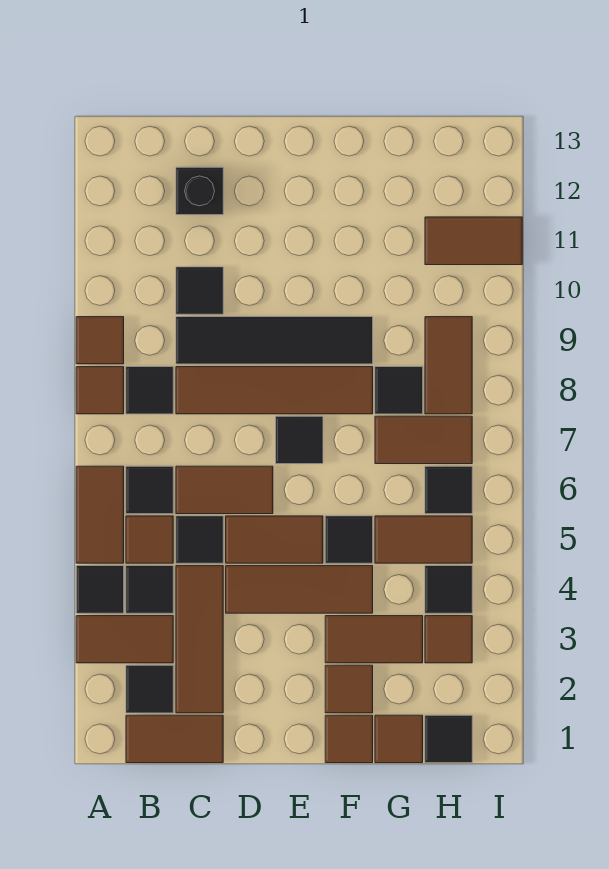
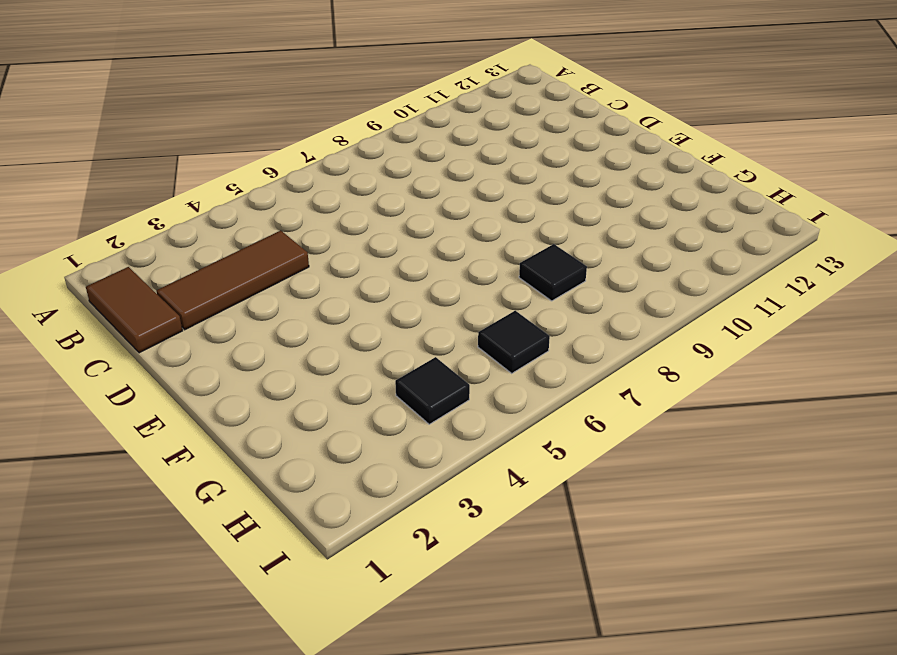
none -> brown 1x2 tile [76,616,173,663]
none -> black 1x1 tile [76,566,124,613]
none -> brown 1x2 tile [76,466,124,563]
none -> brown 1x1 tile [76,367,124,414]

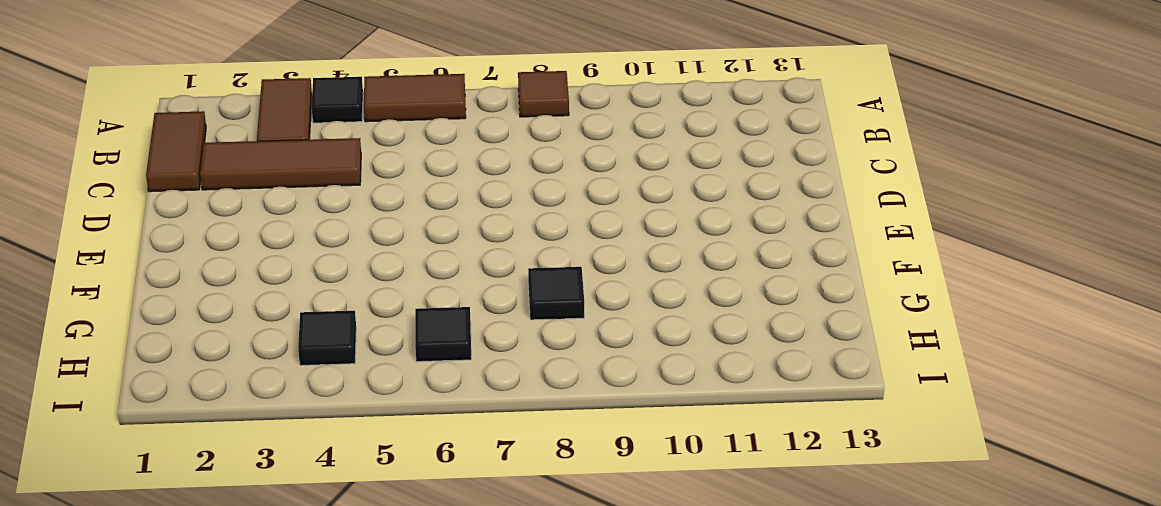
none -> brown 1x1 tile [76,317,124,364]
none -> black 1x1 tile [126,665,173,713]
none -> black 1x1 tile [126,566,173,613]
none -> brown 1x1 tile [126,516,173,563]

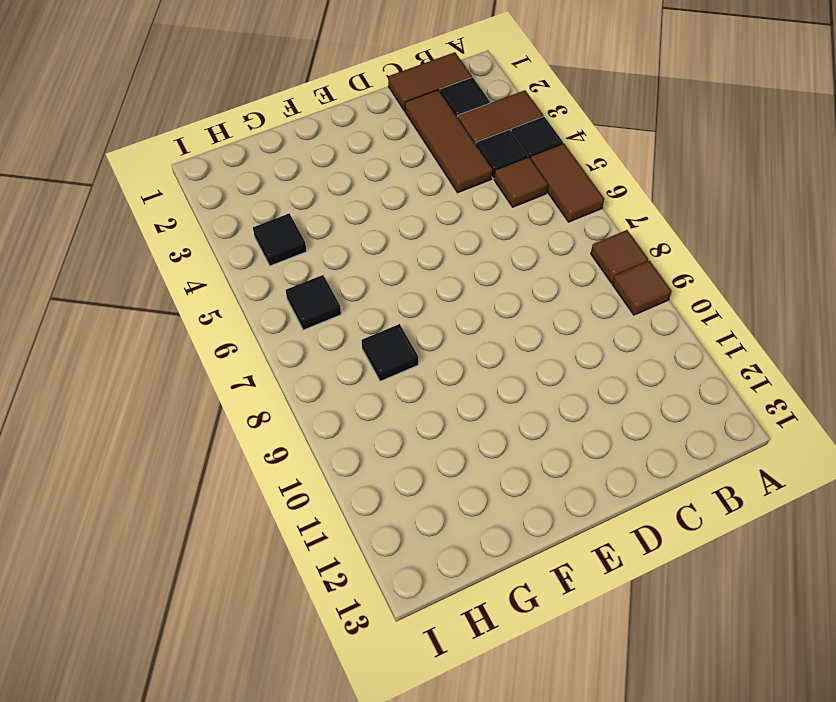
none -> black 1x1 tile [126,466,173,514]
none -> black 1x1 tile [126,367,173,414]
none -> black 1x1 tile [176,516,223,563]
none -> brown 1x2 tile [176,466,273,514]

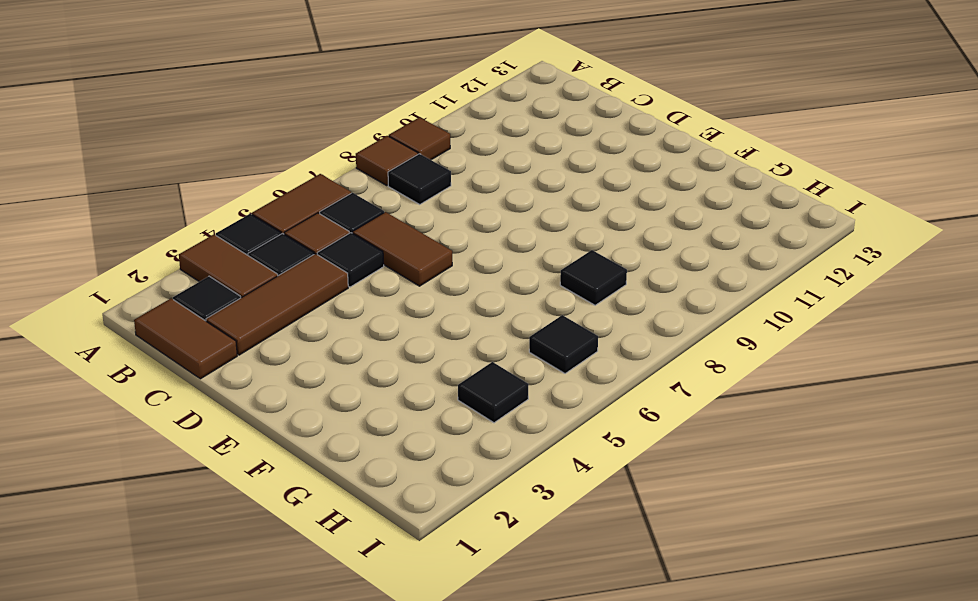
none -> brown 1x4 tile [176,367,373,414]
none -> black 1x4 tile [176,317,373,364]
none -> black 1x1 tile [176,267,223,314]
none -> black 1x1 brick [176,167,223,215]

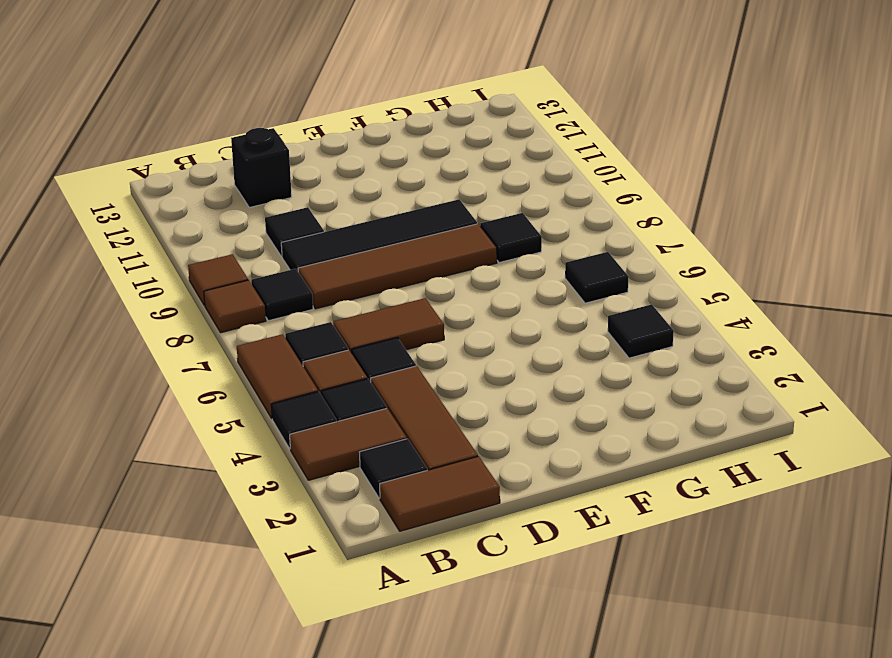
none -> brown 1x3 tile [226,566,373,613]
none -> brown 1x2 tile [226,516,323,563]
none -> black 1x1 tile [276,416,323,464]
none -> brown 1x1 tile [325,715,373,763]

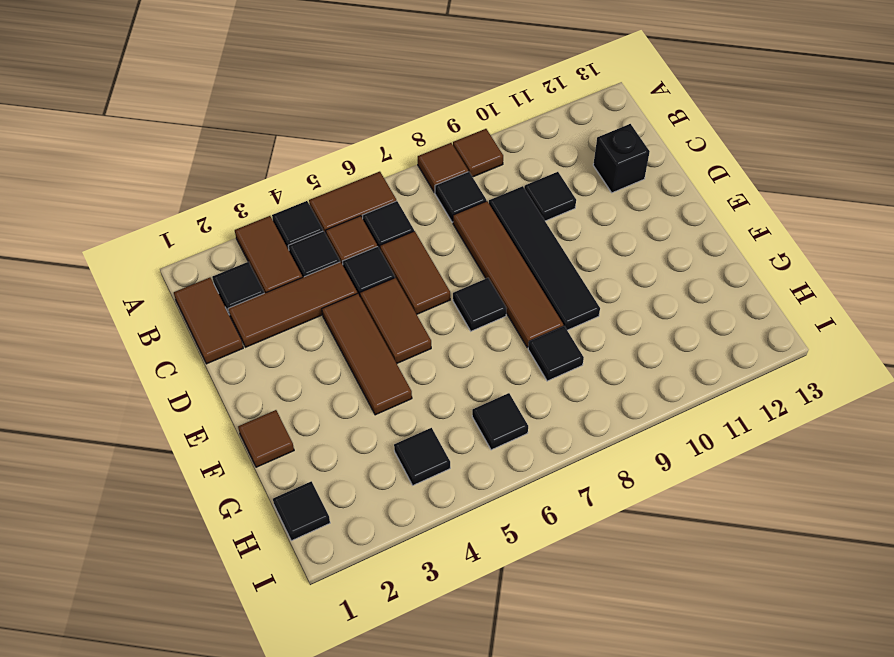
none -> brown 1x1 tile [325,665,373,713]
none -> brown 1x2 tile [325,616,423,663]
none -> black 1x1 tile [325,516,373,563]
none -> brown 1x1 tile [375,715,423,763]

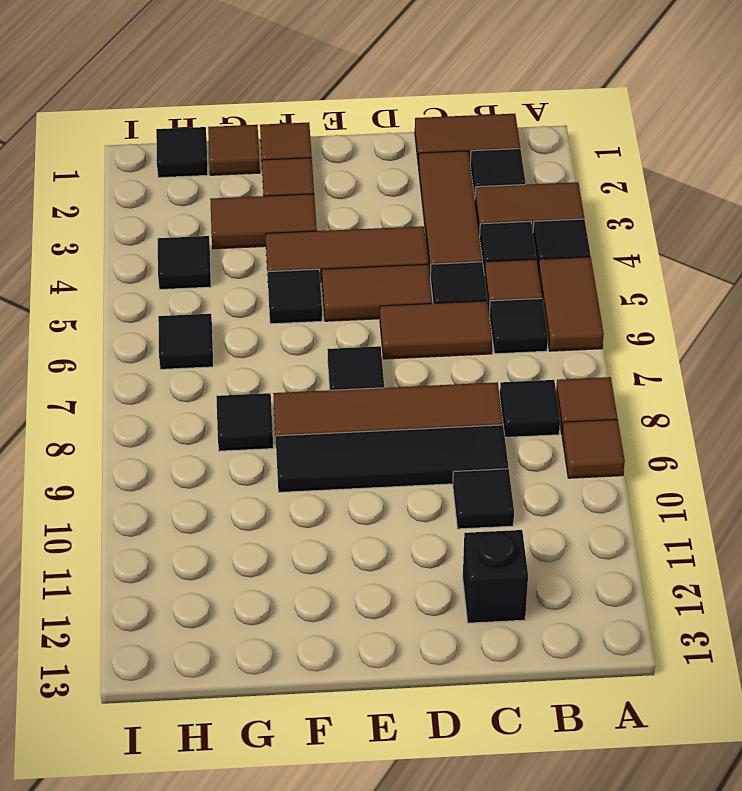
none -> brown 1x2 tile [375,516,472,563]
none -> brown 1x2 tile [375,416,472,464]
none -> brown 1x1 tile [425,616,472,663]
none -> brown 1x2 tile [425,317,472,414]

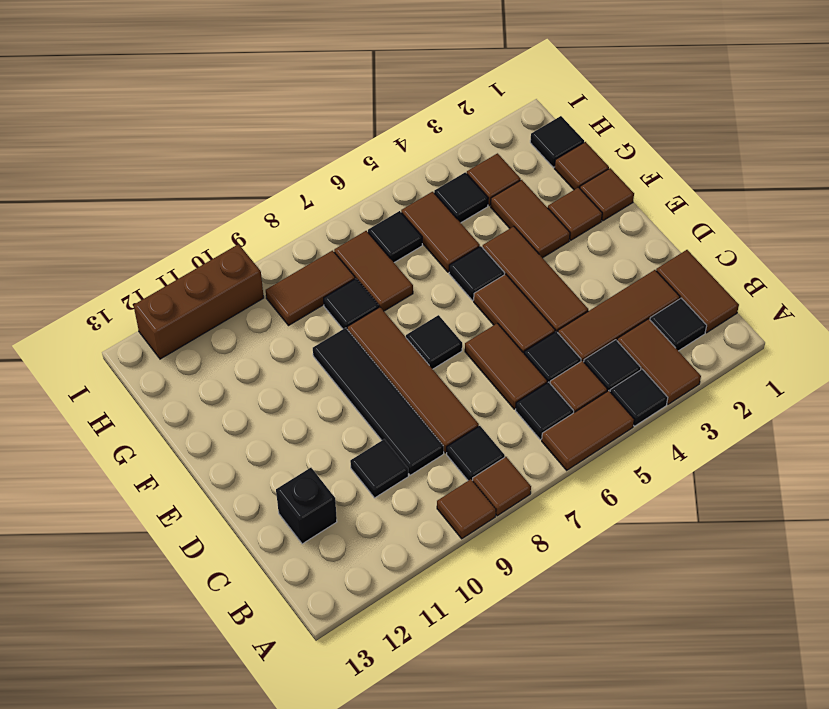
brown 1x3 brick [133,244,264,359] -> brown 1x2 tile [425,217,522,265]

